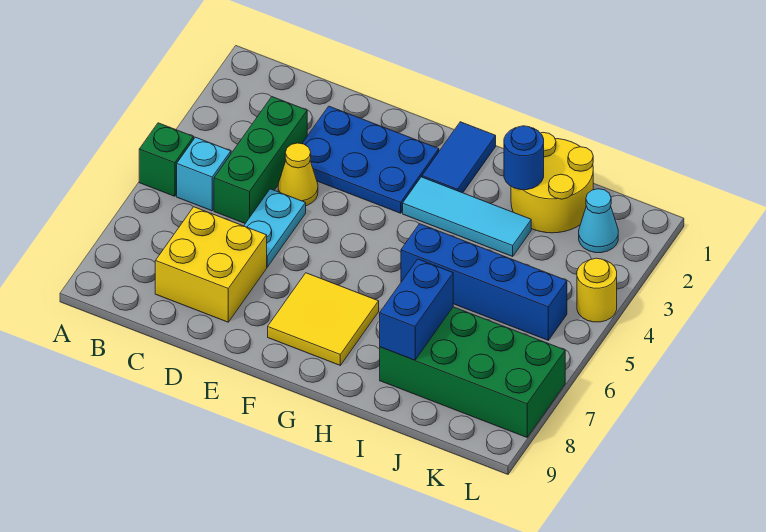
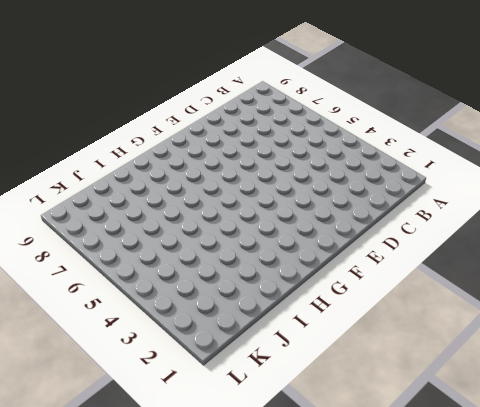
none -> green 1x1 brick [139,123,194,196]
none -> cyan 1x1 brick [177,137,231,211]
none -> green 1x3 brick [214,97,307,223]

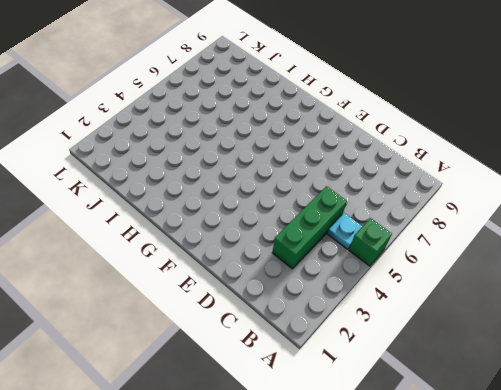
cyan 1x1 plate [328,213,362,249] -> cyan 1x1 brick [177,137,231,211]
none -> yellow 2x2 brick [155,207,267,322]
none -> blue 2x3 plate [302,106,439,213]
none -> yellow 1x1 cone [278,143,318,206]

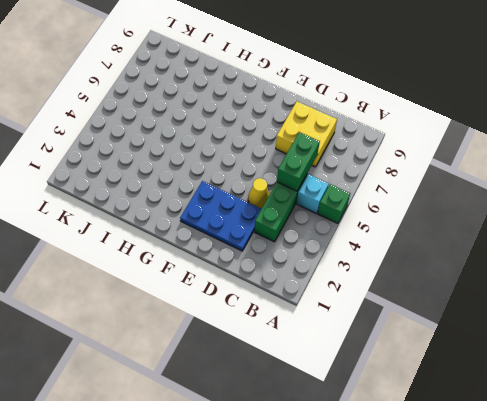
green 1x2 brick [277,132,320,191] -> none
none -> cyan 1x2 plate [244,189,306,267]
none -> yellow 2x2 tile [268,273,379,365]
none -> blue 1x2 tile [422,122,496,193]

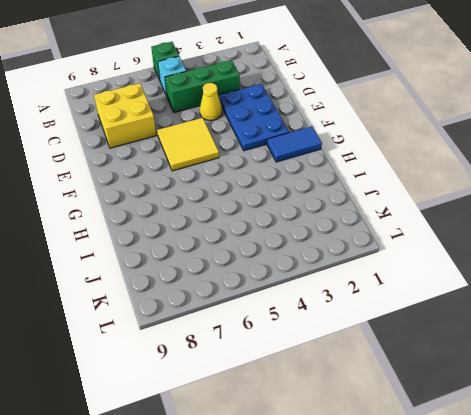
yellow 2x2 tile [157,118,219,171] -> yellow 2x2 tile moved to [268,273,379,365]
none -> cyan 1x2 plate [244,189,306,267]
none -> cyan 1x3 tile [403,177,531,256]
none -> blue 1x4 brick [401,224,567,340]

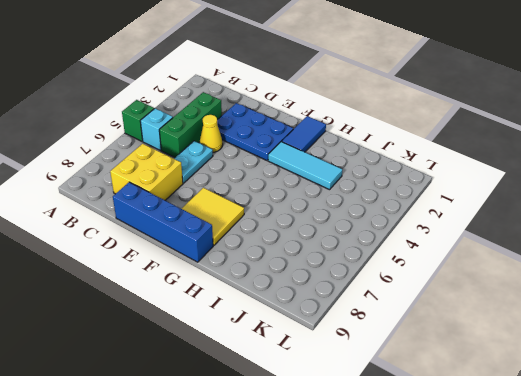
blue 1x4 brick [113,182,213,262] -> blue 1x4 brick moved to [401,224,567,340]
none -> yellow 2x2 round brick [511,133,593,233]
none -> green 2x4 brick [380,307,565,437]
none -> cyan 1x1 cone [579,189,618,253]

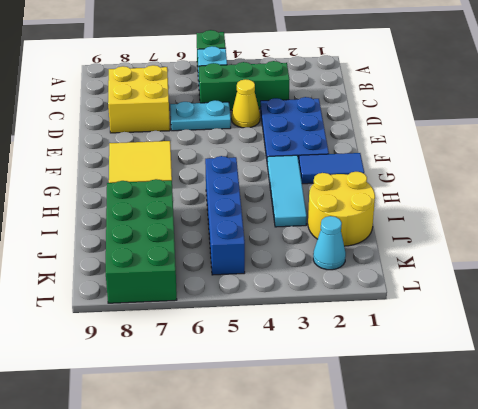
none -> yellow 1x1 round brick [577,258,617,322]
none -> blue 1x1 round brick [504,126,544,190]
none -> blue 1x2 brick [380,259,453,360]

